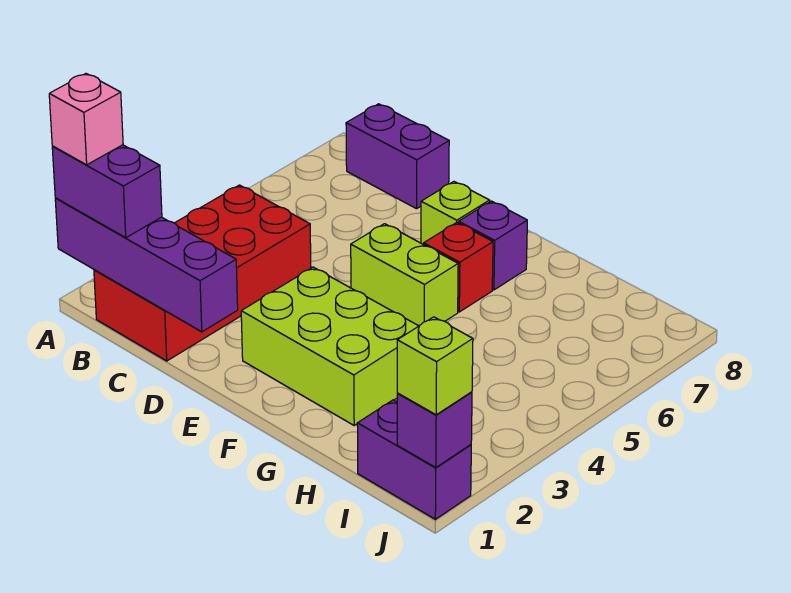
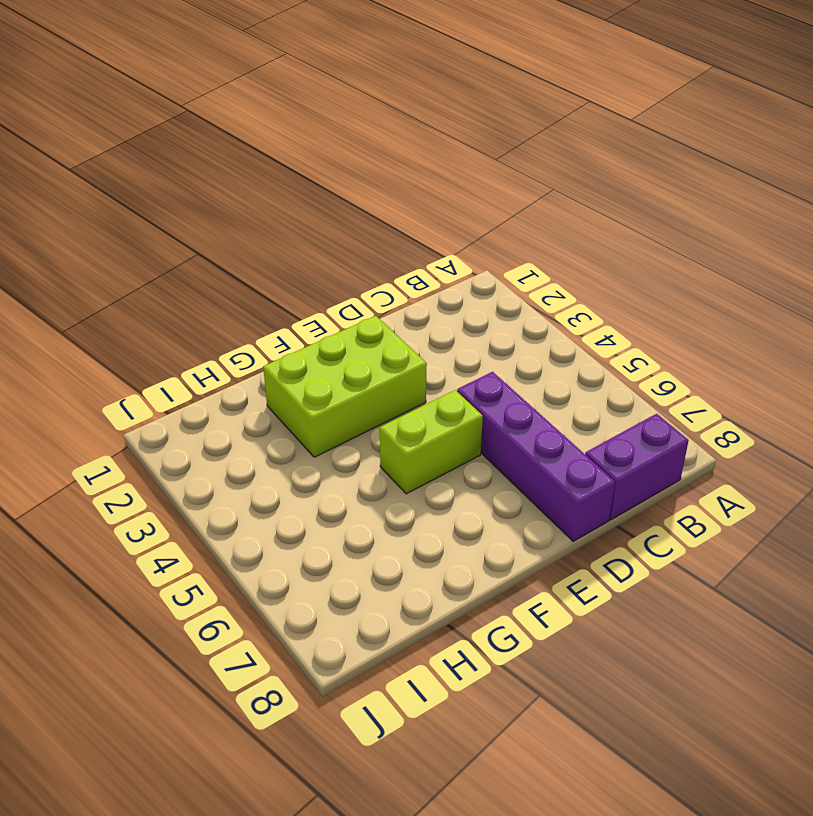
purple 1x4 brick [457,372,615,541] -> purple 1x4 brick turned to [55,198,238,332]
none -> red 2x4 brick [94,185,311,361]
none -> lime 1x1 brick [421,182,490,245]
none -> red 1x1 brick [424,223,493,312]

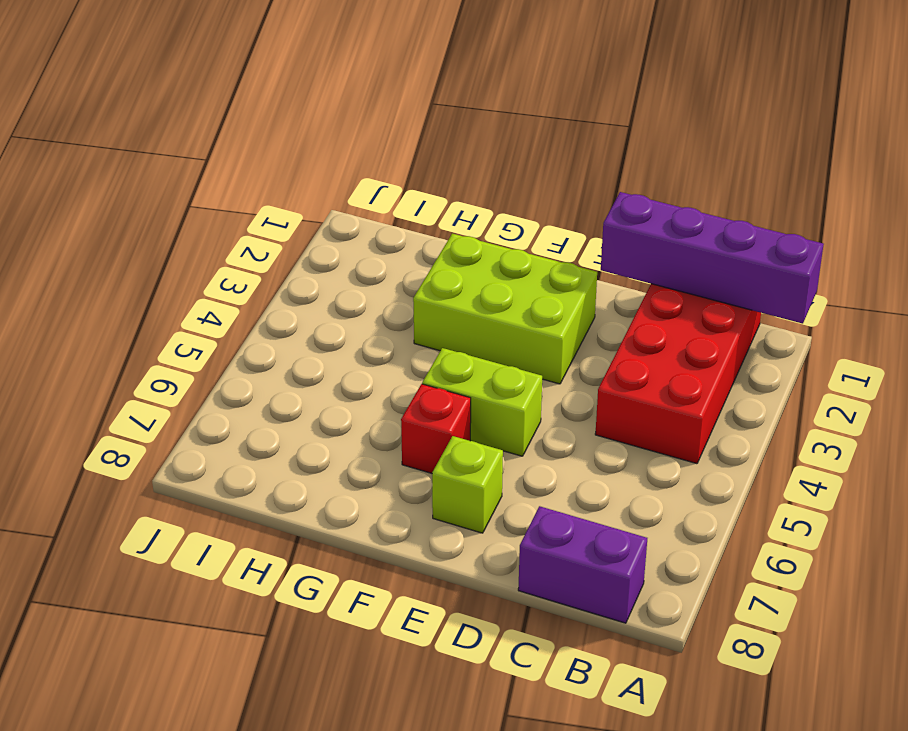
none -> purple 1x1 brick [459,201,527,290]
none -> purple 1x2 brick [357,400,471,519]
none -> purple 1x1 brick [397,392,472,467]

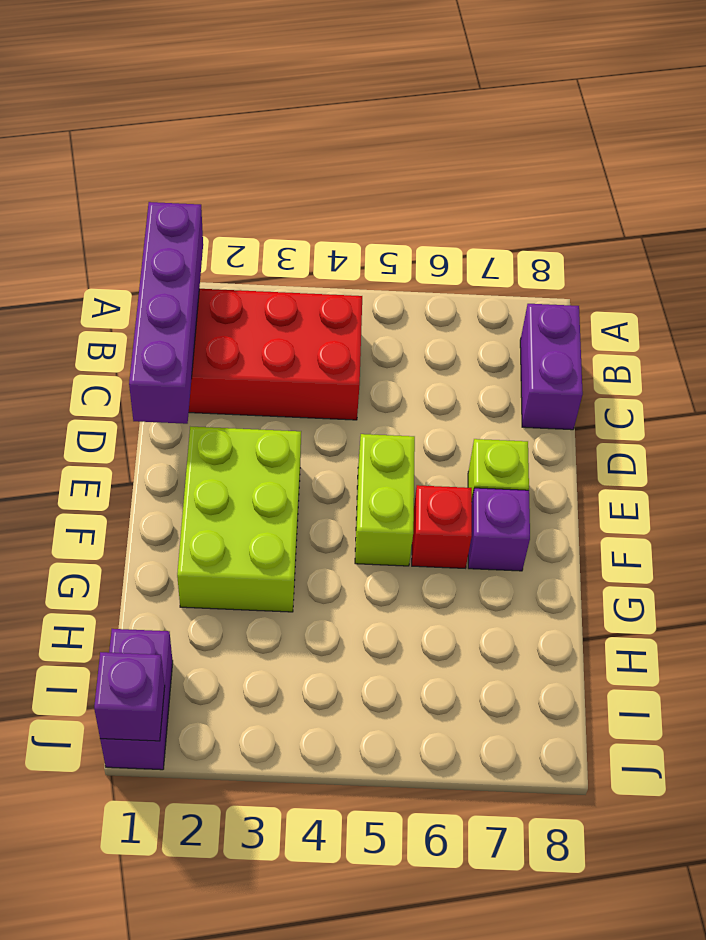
none -> purple 1x2 brick [52,145,162,238]
none -> lime 1x1 brick [397,317,473,415]
none -> pink 1x1 brick [49,74,123,165]

